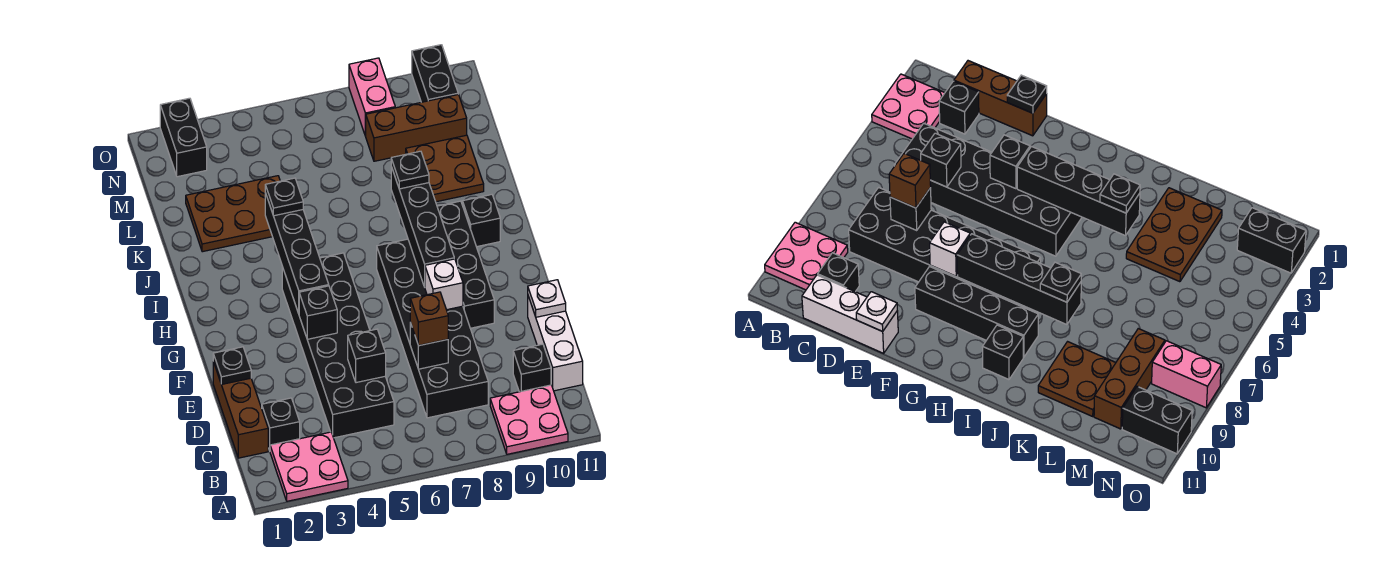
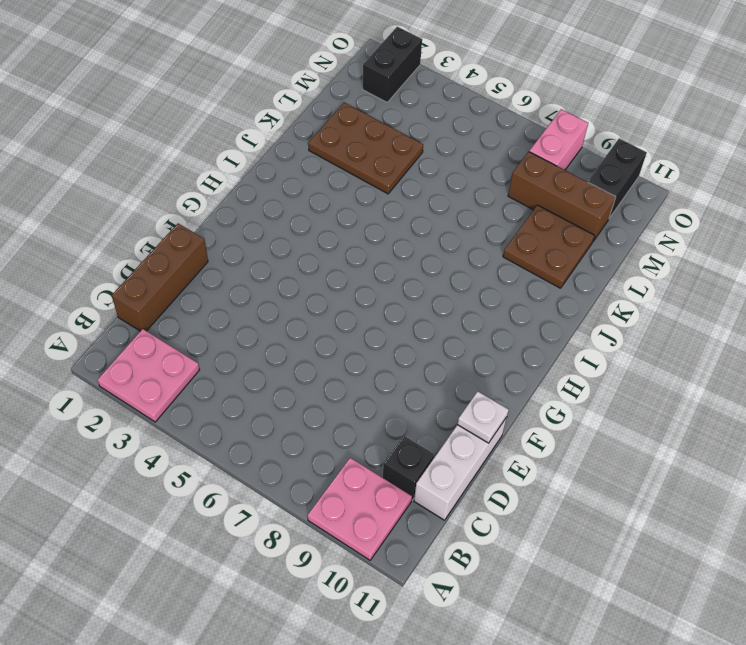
none -> black 1x1 brick [262,398,300,451]
none -> black 2x6 brick [282,253,394,438]
none -> black 2x6 brick [377,239,488,418]

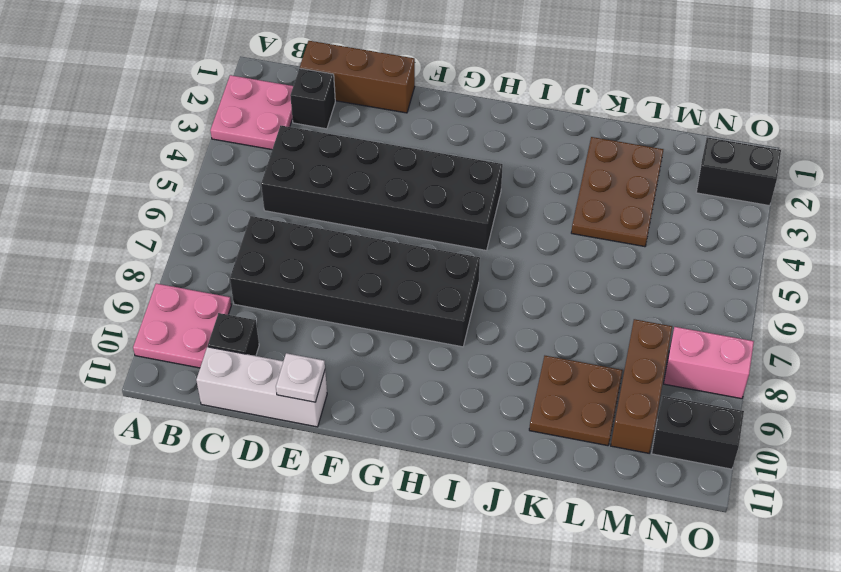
none -> black 1x4 brick [437,201,494,328]
none -> black 1x1 brick [462,195,500,247]
none -> black 1x1 brick [348,329,386,383]

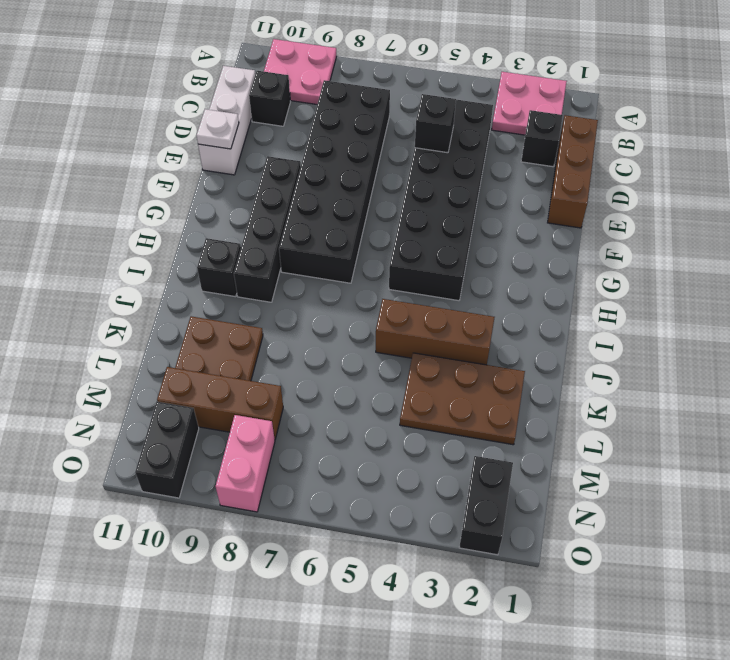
brown 1x3 brick [376,299,495,365] -> none
none -> black 1x1 brick [410,323,448,369]
none -> black 1x1 plate [213,347,251,385]
none -> black 1x1 brick [299,286,337,339]

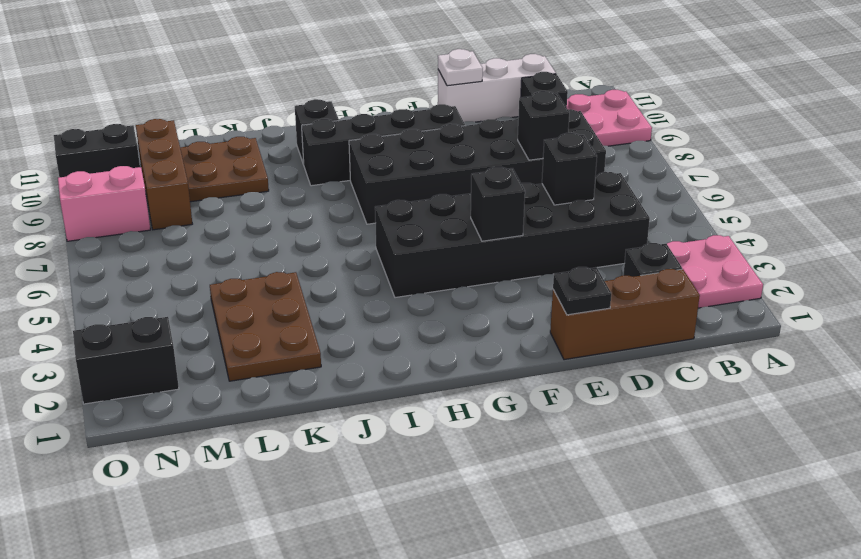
none -> white 1x1 brick [425,259,463,310]
none -> black 1x4 brick [265,193,329,313]
none -> black 1x4 brick [391,167,454,287]

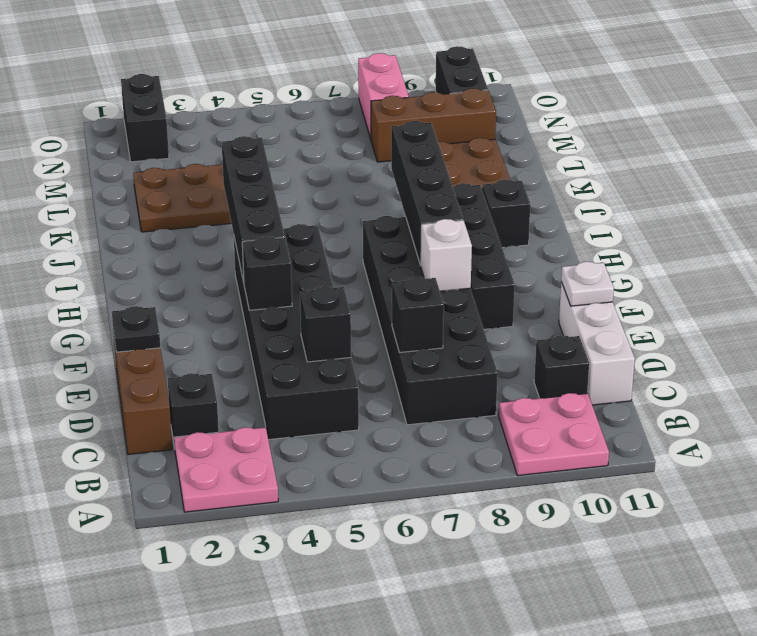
none -> brown 1x1 brick [410,292,448,346]
none -> black 1x1 plate [265,178,303,216]
none -> black 1x1 plate [391,151,429,189]

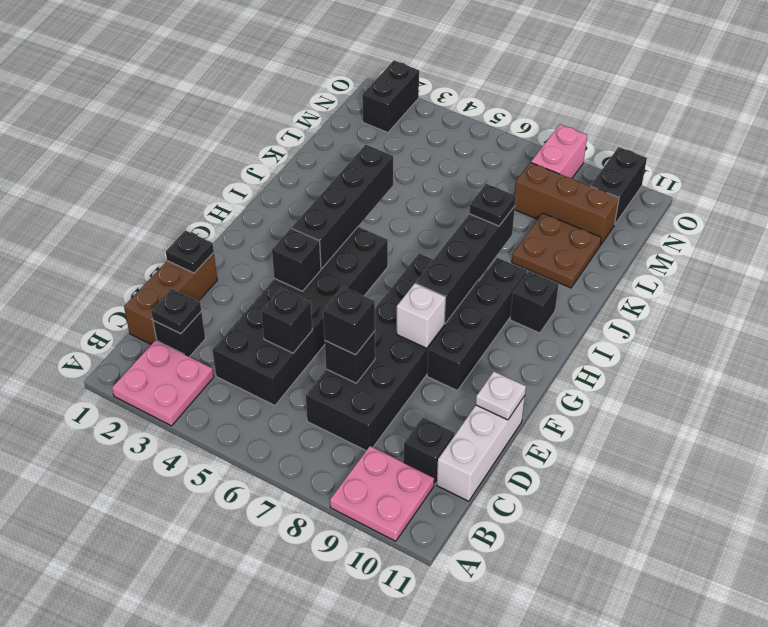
black 1x1 plate [151,289,201,334] -> black 1x1 plate moved to [265,178,303,216]
black 1x1 brick [323,287,375,355] -> brown 1x1 brick [410,292,448,346]
none -> brown 2x3 plate [186,176,280,252]

